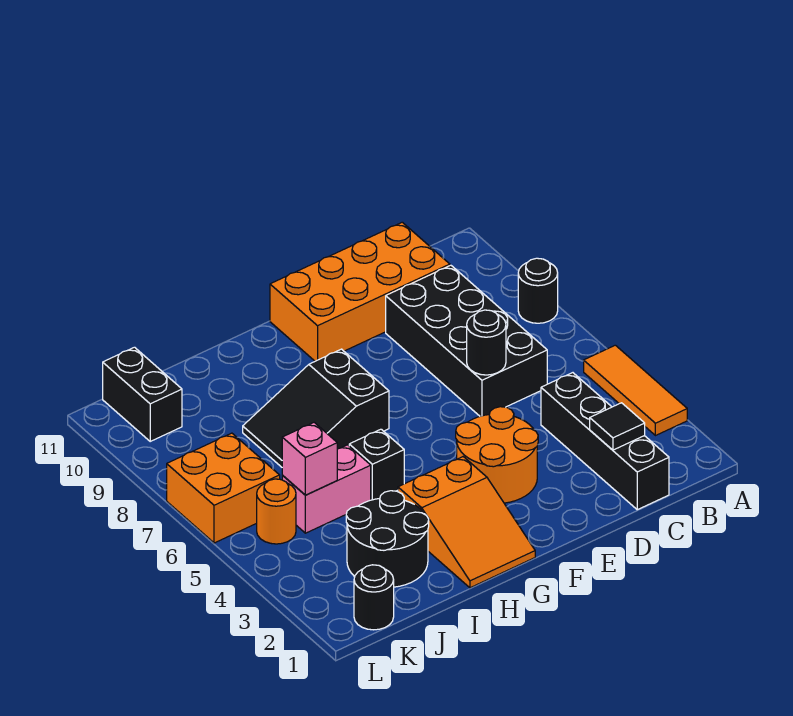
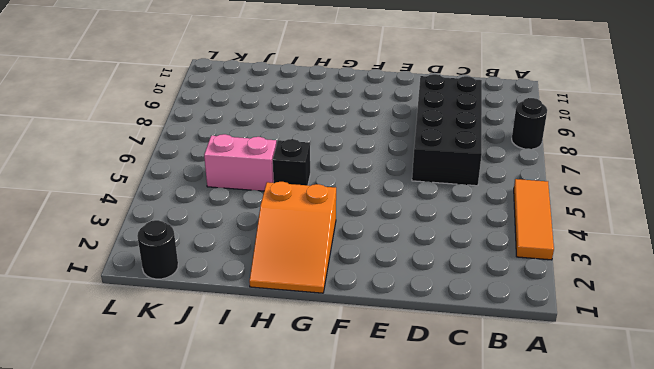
none -> black 1x4 brick [541,373,669,510]
none -> orange 2x4 brick [270,222,450,361]
none -> orange 2x2 round brick [456,407,538,503]

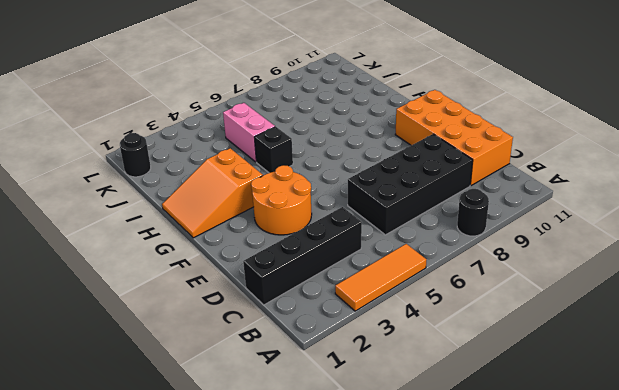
none -> black 2x3 slope [243,349,389,467]
none -> black 2x2 round brick [346,491,429,587]
none -> orange 1x1 round brick [257,479,296,544]

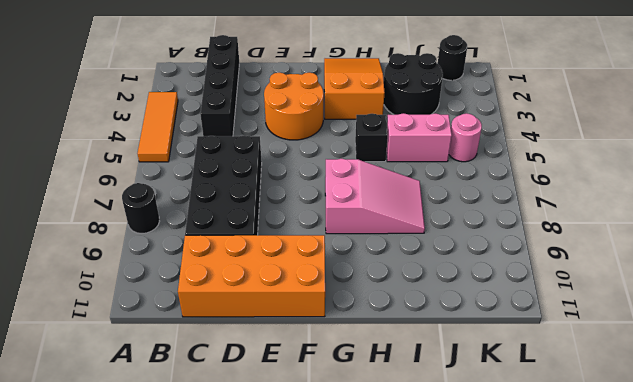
pink 2x3 slope [325,159,425,234] -> black 2x3 slope [243,349,389,467]
pink 1x1 round brick [449,113,482,162] -> orange 1x1 round brick [257,479,296,544]
none -> orange 2x2 brick [167,433,280,543]
none -> black 1x2 brick [103,347,182,441]
none -> black 1x1 tile [590,403,645,450]

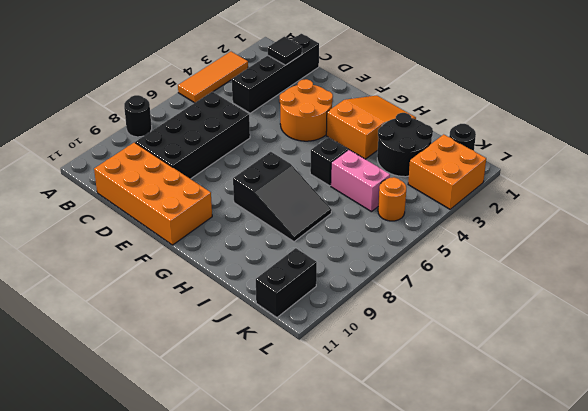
orange 2x2 brick [408,134,486,209] -> orange 2x2 brick moved to [167,433,280,543]
none -> black 1x1 round brick [467,310,506,375]
none -> pink 1x1 brick [282,423,337,495]

